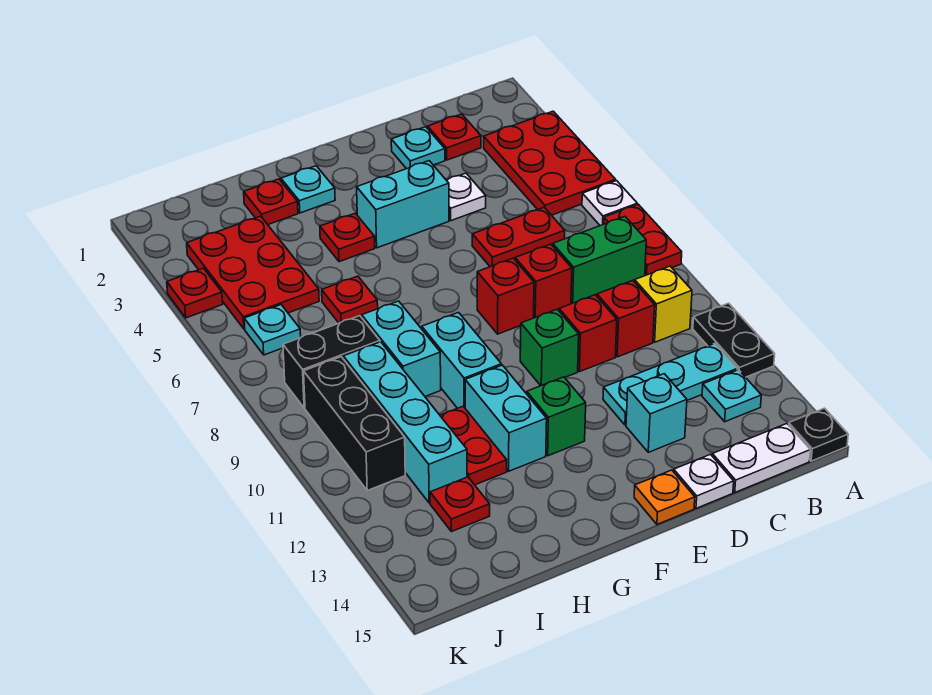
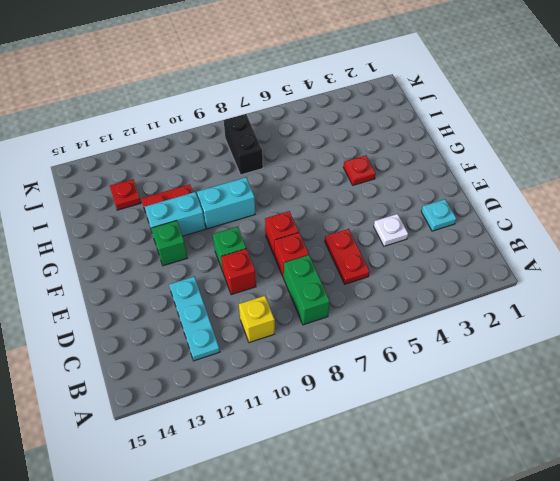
none -> red 2x3 plate [484,111,616,215]
none -> white 1x1 plate [582,181,637,226]
none -> red 1x2 plate [604,204,682,276]
none -> black 1x2 plate [693,303,775,377]

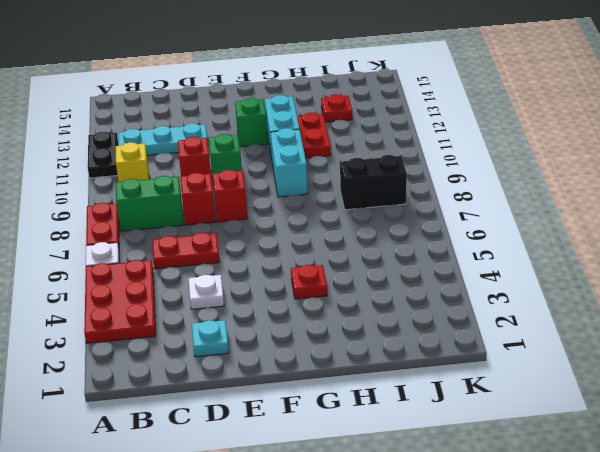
none -> black 1x1 plate [789,408,848,461]
none -> cyan 1x1 plate [702,370,761,422]
none -> white 1x2 plate [712,424,810,492]
none -> red 1x1 plate [428,114,481,160]

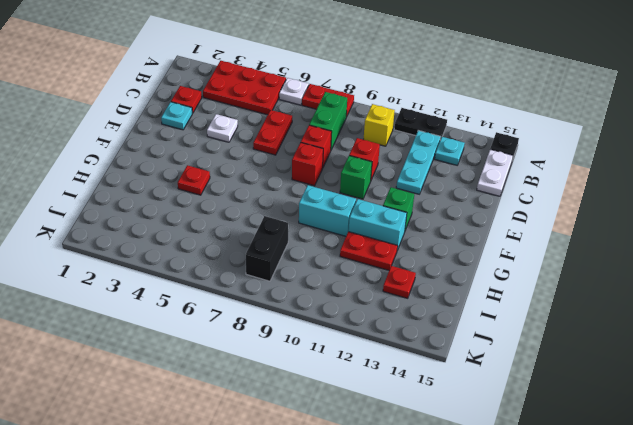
none -> red 1x1 brick [597,280,655,357]
none -> cyan 1x1 brick [626,374,687,452]
none -> white 1x1 plate [674,454,734,508]
none -> cyan 1x2 brick [357,161,449,248]

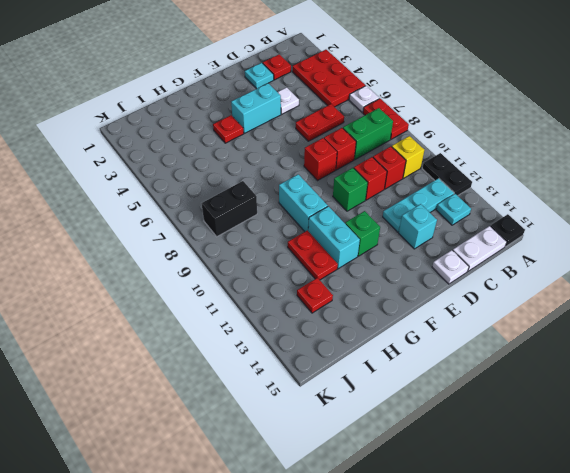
none -> orange 1x1 plate [634,470,695,524]
none -> cyan 1x1 plate [281,166,335,213]
none -> red 1x1 plate [244,179,298,224]
none -> red 1x1 plate [322,276,378,323]

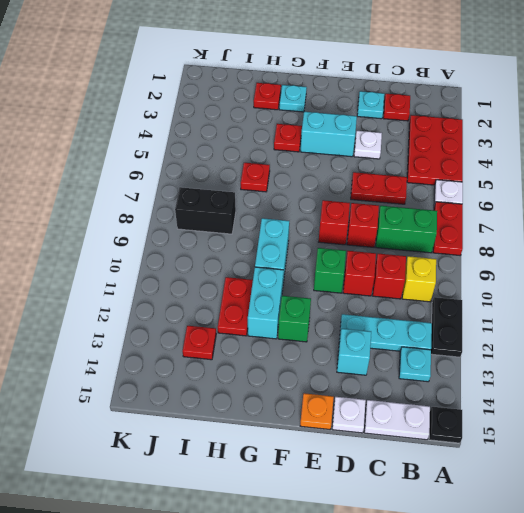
none -> cyan 1x2 brick [362,301,441,396]
none -> red 2x3 plate [187,216,319,329]
none -> cyan 1x4 brick [343,342,467,503]
none -> cyan 1x1 plate [244,305,301,355]

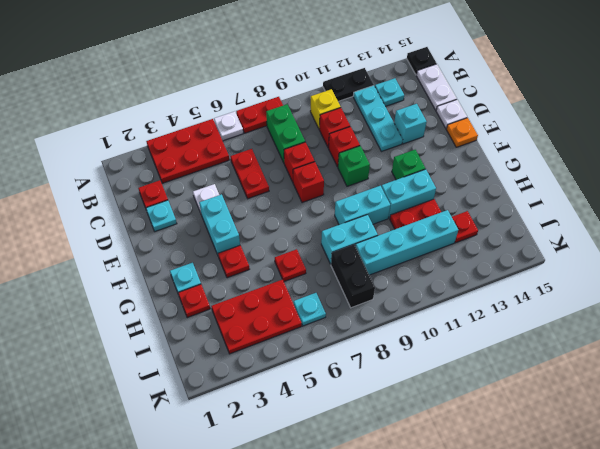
none -> black 1x3 brick [304,357,405,490]
none -> red 1x1 plate [167,268,223,318]

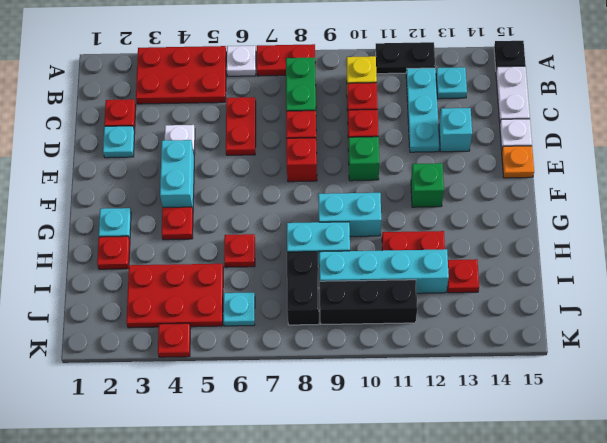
none -> cyan 1x2 brick [465,365,547,471]

